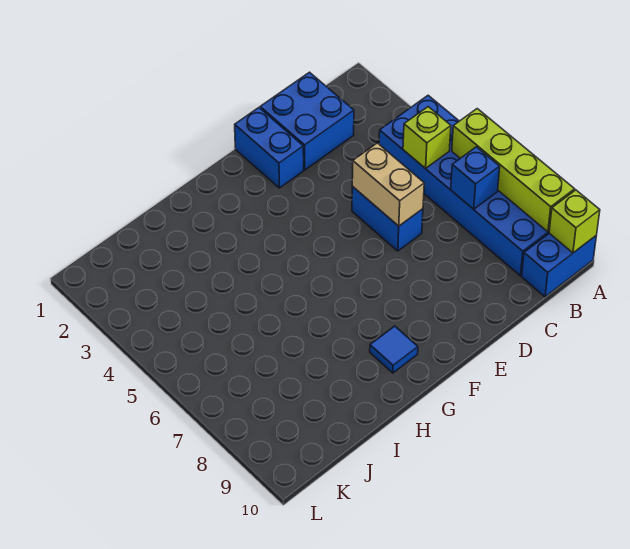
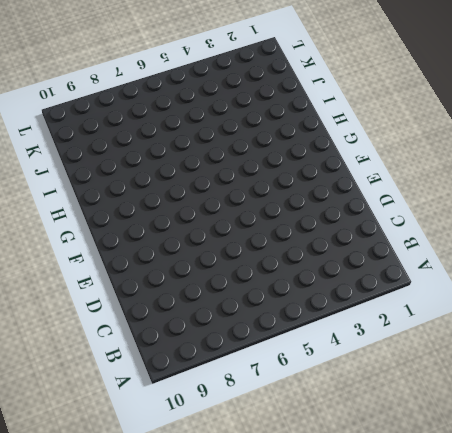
none -> blue 2x6 brick [379,95,549,276]
none -> blue 1x2 brick [522,233,596,297]

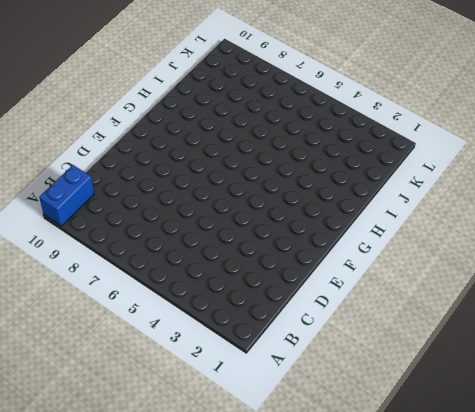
none -> blue 2x6 brick [379,95,549,276]
none -> blue 2x2 brick [260,72,354,170]

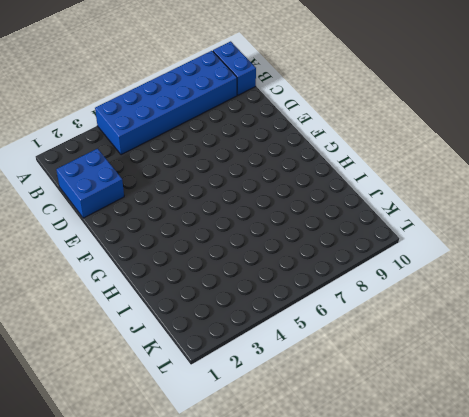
none -> blue 1x2 brick [352,187,423,251]
none -> blue 1x2 brick [235,108,304,188]

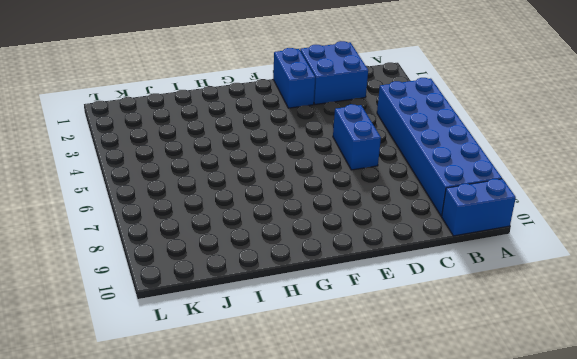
none -> blue 1x1 tile [370,326,418,373]
none -> lime 1x4 brick [452,109,575,232]

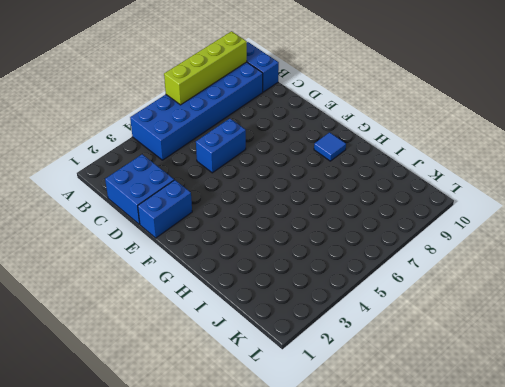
none -> lime 1x1 brick [549,190,600,253]
none -> lime 1x1 brick [403,107,451,169]

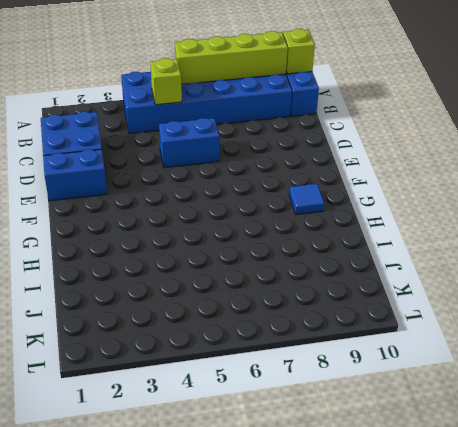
none -> blue 1x1 brick [451,147,500,209]
none -> tan 1x2 brick [352,143,424,226]

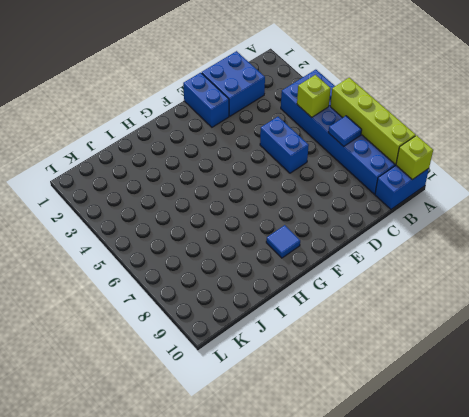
blue 1x1 tile [328,116,362,146] -> blue 1x1 brick [451,147,500,209]
none -> tan 1x2 brick [352,143,424,226]

